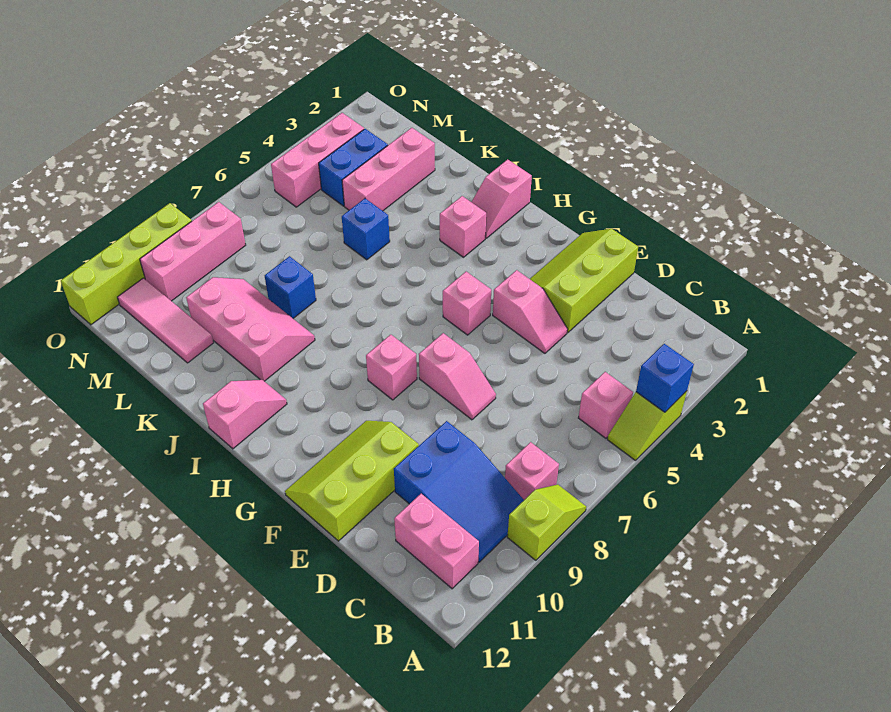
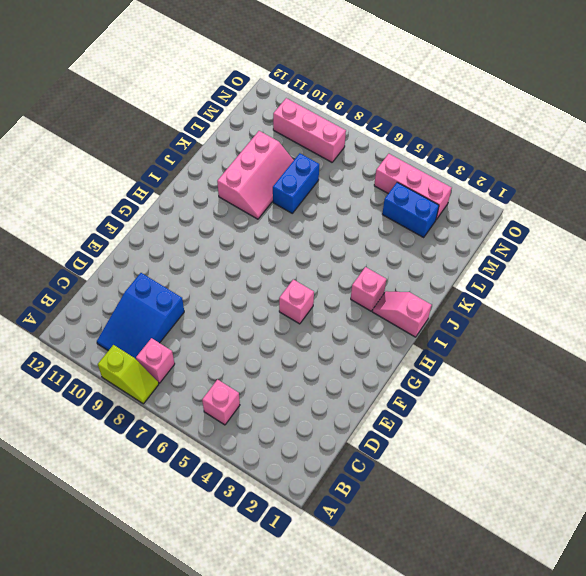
blue 1x2 brick [273,153,319,213] -> blue 1x1 brick [265,256,316,318]
none -> lime 1x2 slope [607,391,687,460]
none -> pink 1x2 brick [394,494,479,589]
none -> lime 2x3 slope [530,229,638,332]

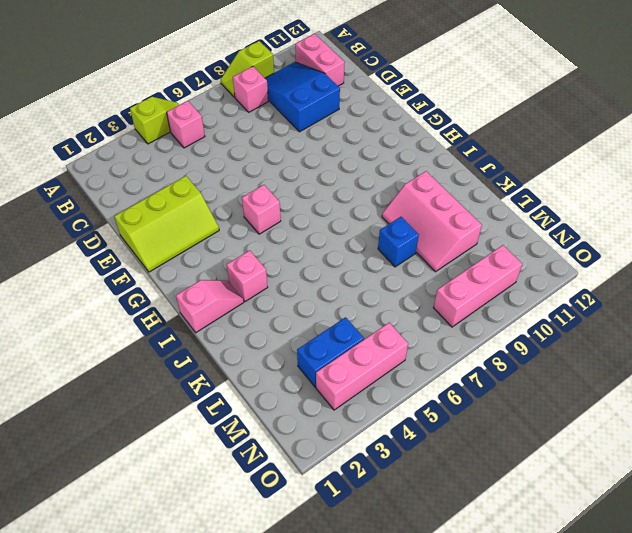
none -> pink 1x2 slope [493,270,568,353]
none -> pink 1x2 slope [419,333,496,420]
none -> lime 2x3 slope [285,421,419,541]

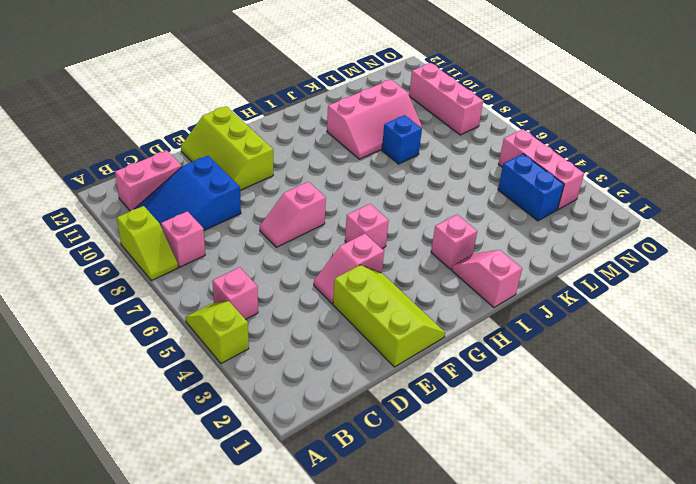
lime 2x3 slope [181,106,273,190] -> lime 2x3 slope turned to [285,421,419,541]
none -> pink 1x1 brick [366,335,417,400]
none -> pink 1x2 slope [203,380,287,449]
none -> blue 1x1 brick [342,199,390,260]

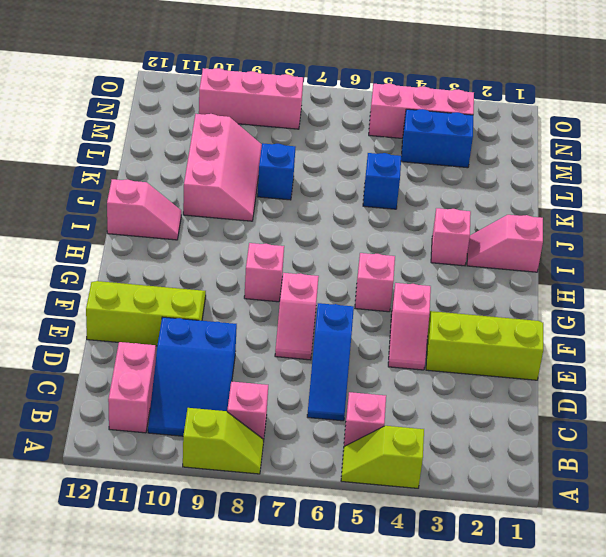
blue 1x3 slope [307,303,354,421] -> none
none -> pink 1x3 brick [342,128,435,211]
none -> pink 1x3 tile [117,278,214,363]
none -> lime 1x4 brick [61,203,192,325]

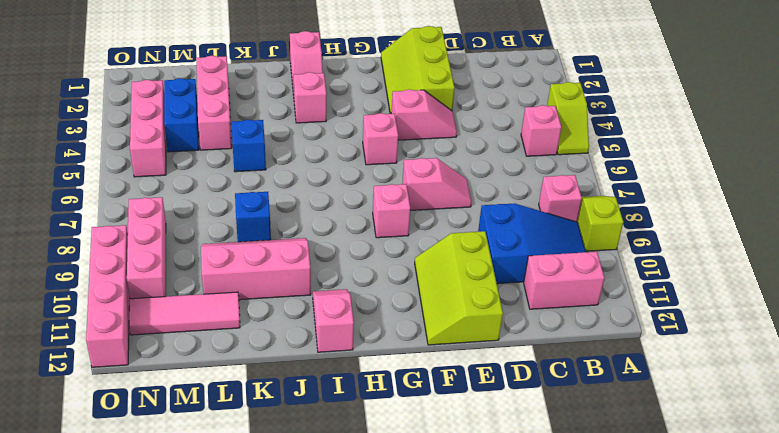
pink 1x4 brick [86,225,130,367] -> lime 1x4 brick [61,203,192,325]
none -> blue 1x1 brick [636,344,694,412]

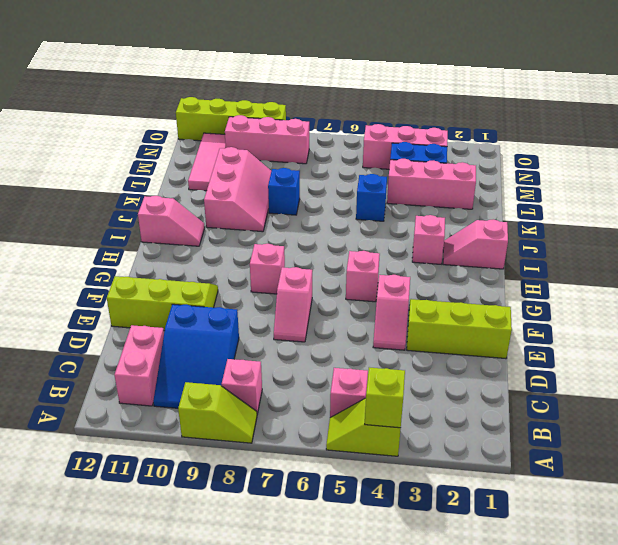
lime 1x1 brick [365,367,405,428] -> blue 1x1 brick [636,344,694,412]

